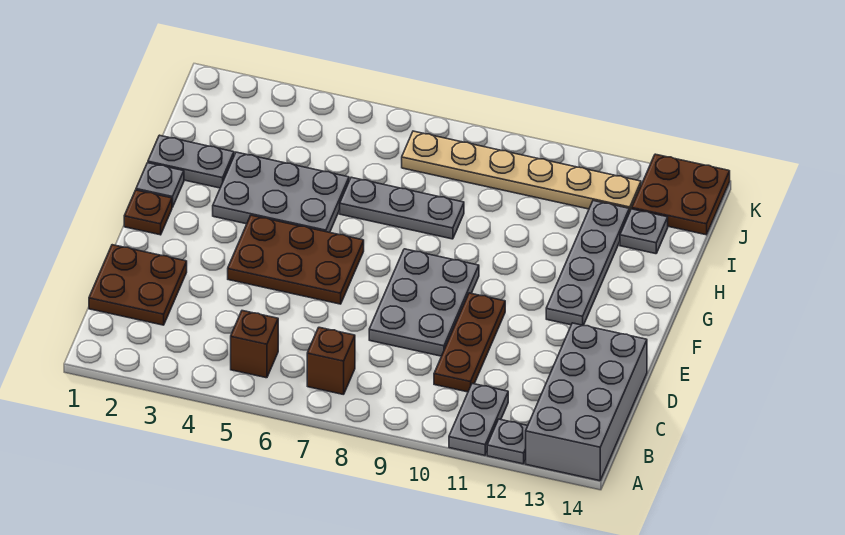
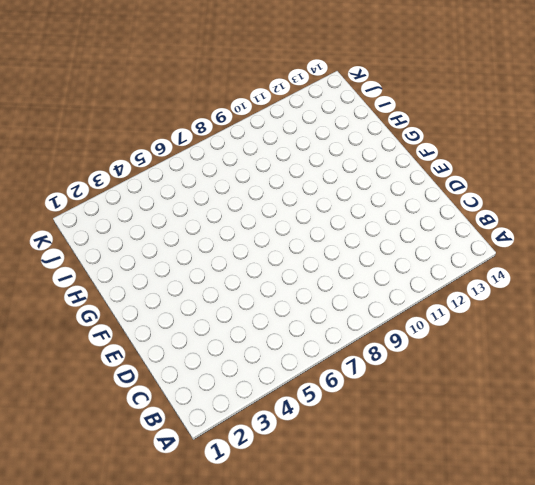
none -> grey 1x2 plate [449,383,508,455]
none -> grey 1x1 plate [487,419,528,464]
none -> grey 2x4 brick [526,323,647,481]

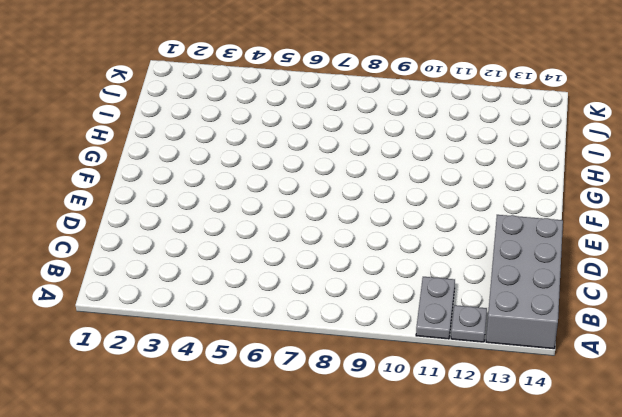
none -> brown 1x1 brick [231,311,278,378]
none -> brown 1x1 brick [307,327,355,395]
none -> brown 2x2 plate [89,245,187,325]

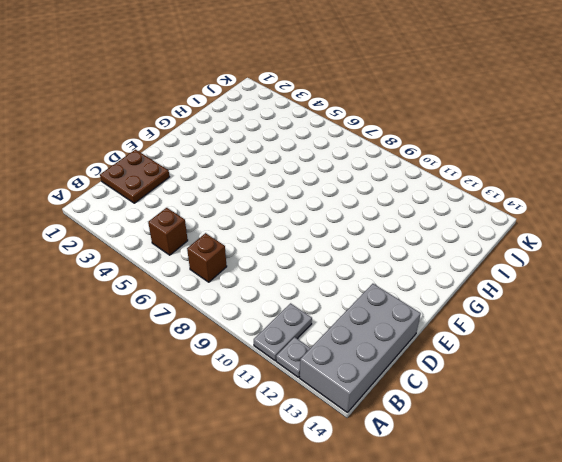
none -> brown 1x3 plate [434,293,505,392]
none -> grey 2x3 plate [369,249,479,356]
none -> brown 2x3 plate [228,215,364,304]

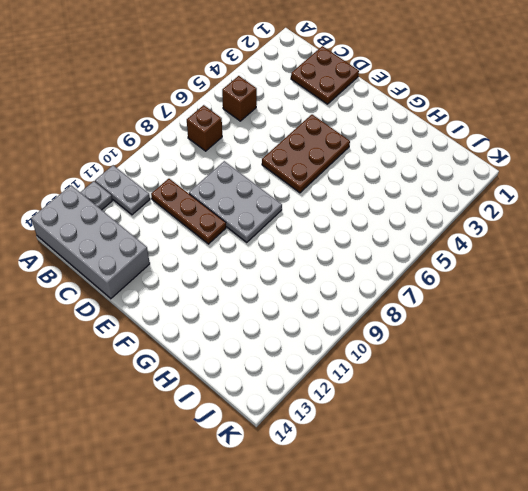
none -> brown 1x1 plate [124,190,172,235]
none -> grey 1x4 plate [546,201,629,325]
none -> grey 1x1 plate [136,163,184,207]

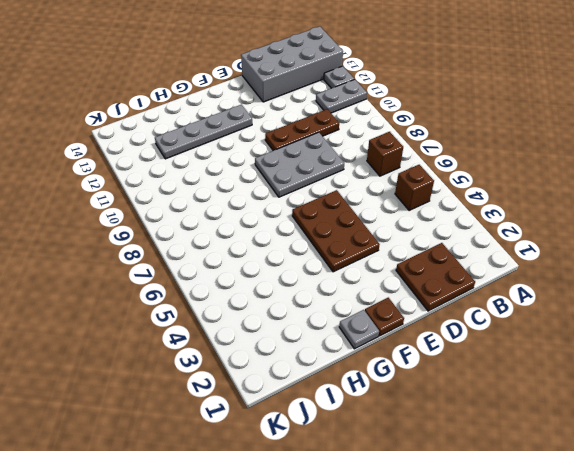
none -> grey 2x3 plate [213,152,349,232]
none -> grey 1x2 plate [148,135,234,188]
none -> grey 1x3 plate [340,177,464,239]

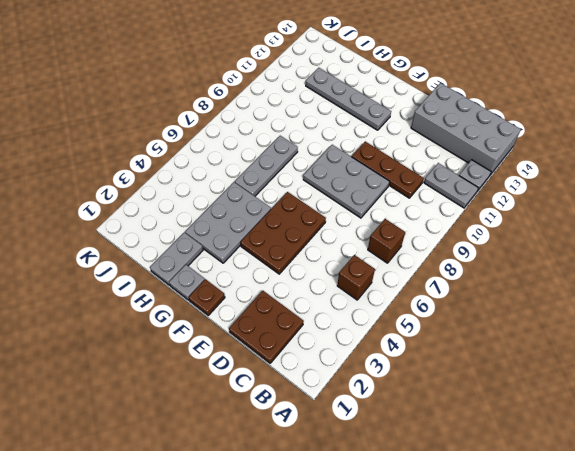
none -> grey 1x1 plate [620,209,668,254]
none -> tan 1x6 plate [402,131,641,212]
none -> brown 2x2 plate [632,154,730,235]

